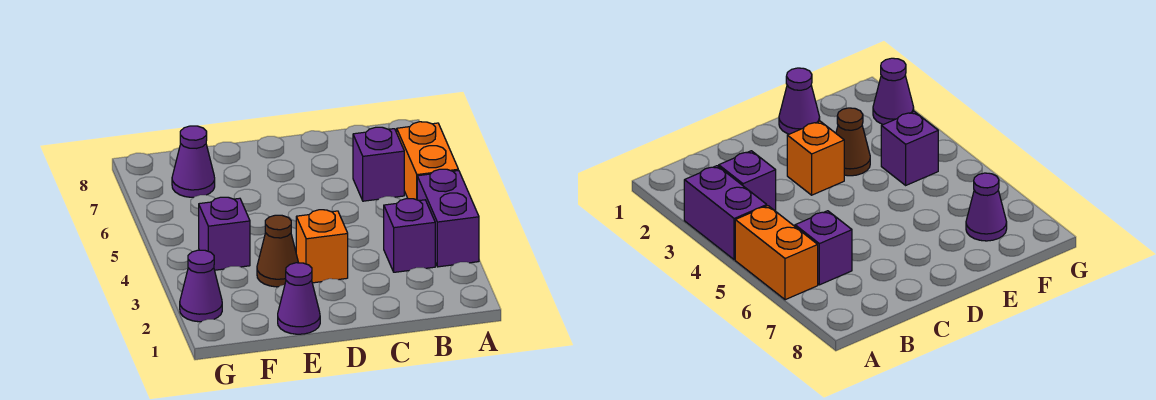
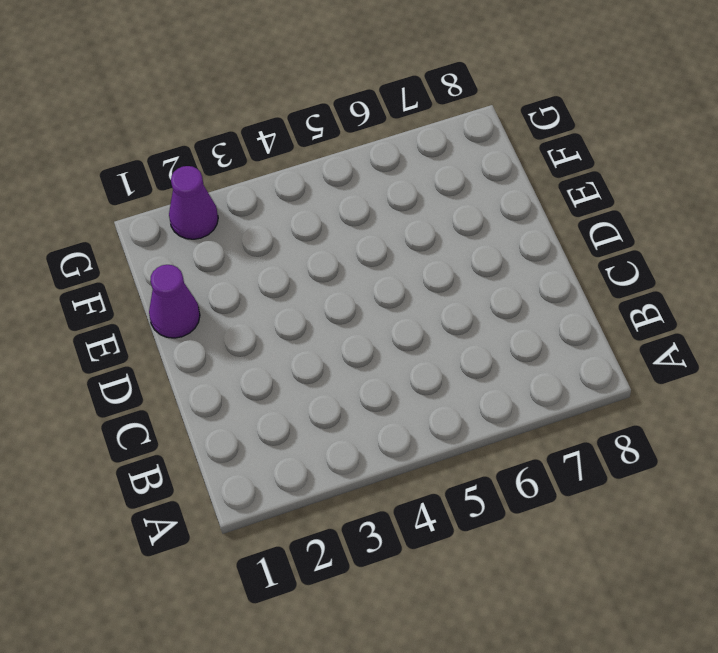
none -> purple 1x2 brick [417,169,479,267]
none -> orange 1x2 brick [397,122,458,200]

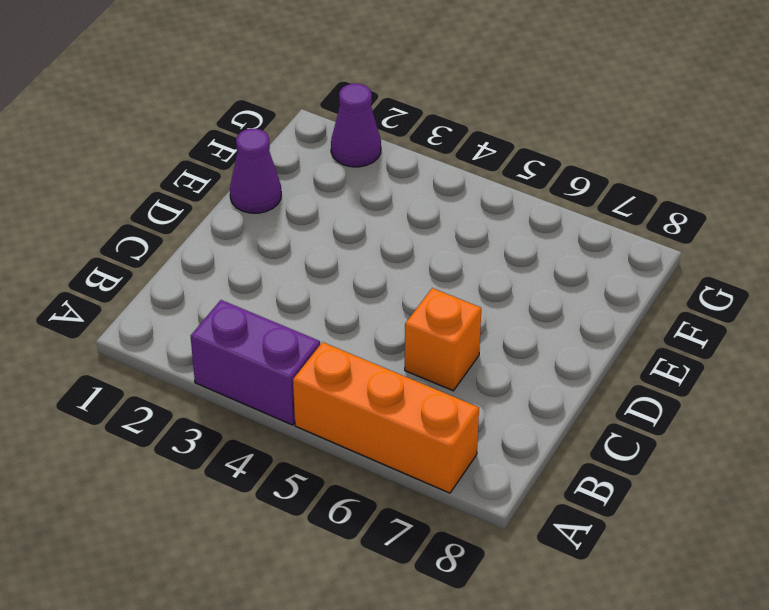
orange 1x3 brick [293,342,479,493] -> orange 1x2 brick [397,122,458,200]
orange 1x1 brick [405,288,481,391] -> orange 1x1 brick moved to [296,210,348,283]
none -> purple 1x1 brick [384,199,435,272]
none -> purple 1x1 brick [353,127,404,201]

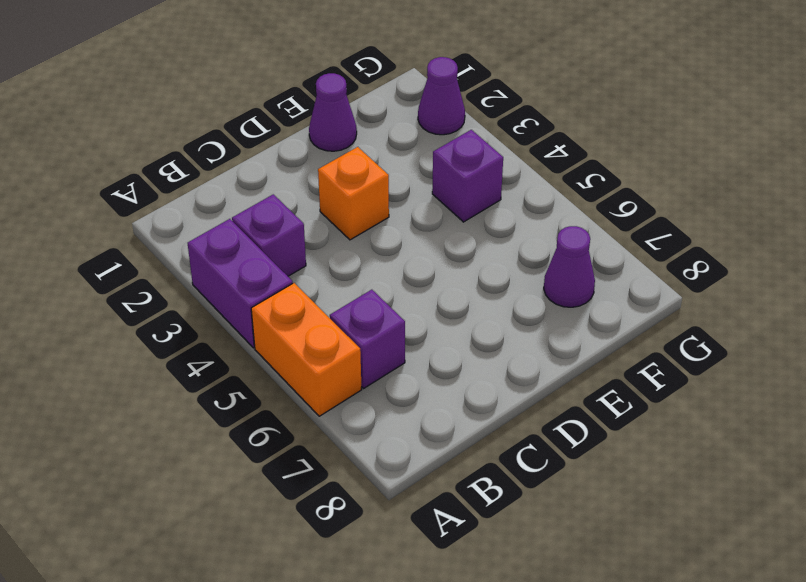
none -> brown 1x1 cone [257,215,298,287]

